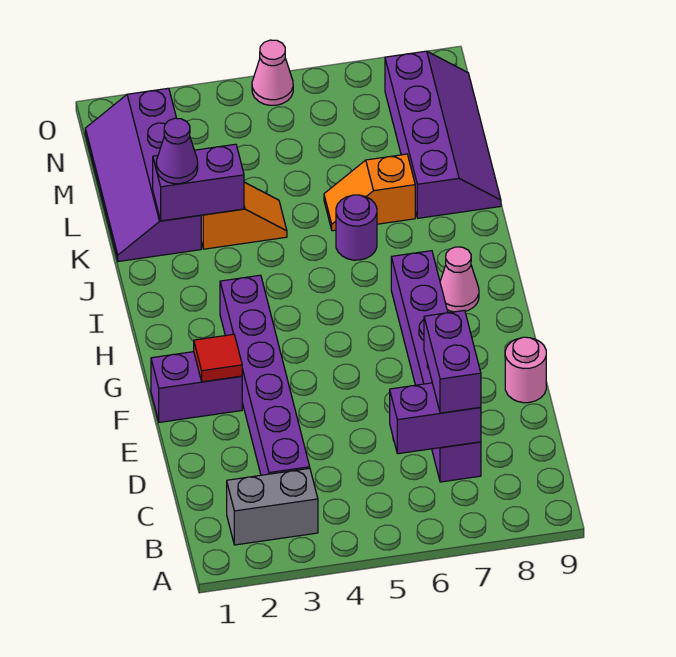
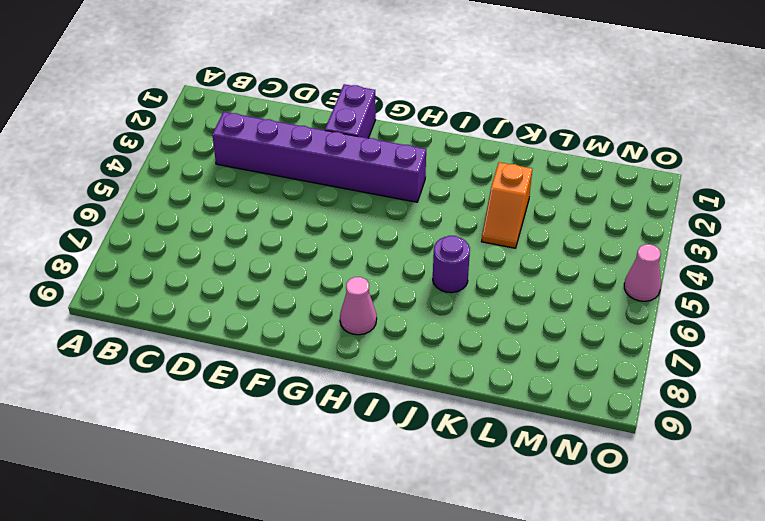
none -> grey 1x2 brick [227,468,318,545]
none -> purple 1x6 brick [391,251,481,482]
none -> pink 1x1 round brick [505,337,546,403]

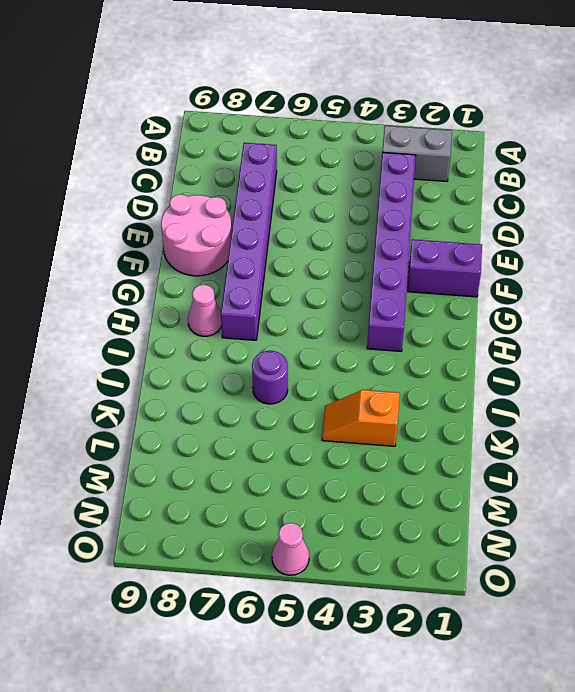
pink 2x2 round brick [161,194,232,276] -> pink 1x1 round brick [505,337,546,403]
none -> purple 2x4 slope [85,88,201,262]
none -> orange 1x2 slope [324,154,415,231]
none -> purple 2x4 slope [385,51,501,218]

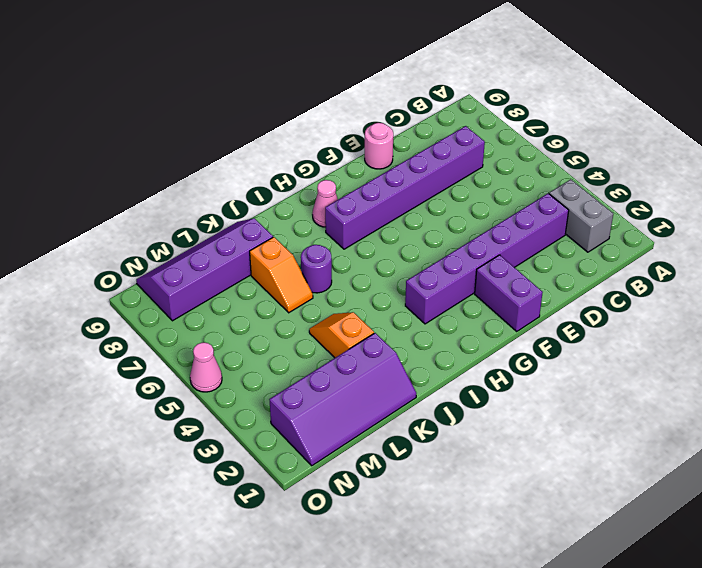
none -> purple 1x2 brick [390,383,481,454]
none -> red 1x1 tile [194,334,242,382]
none -> purple 1x2 brick [153,144,244,221]

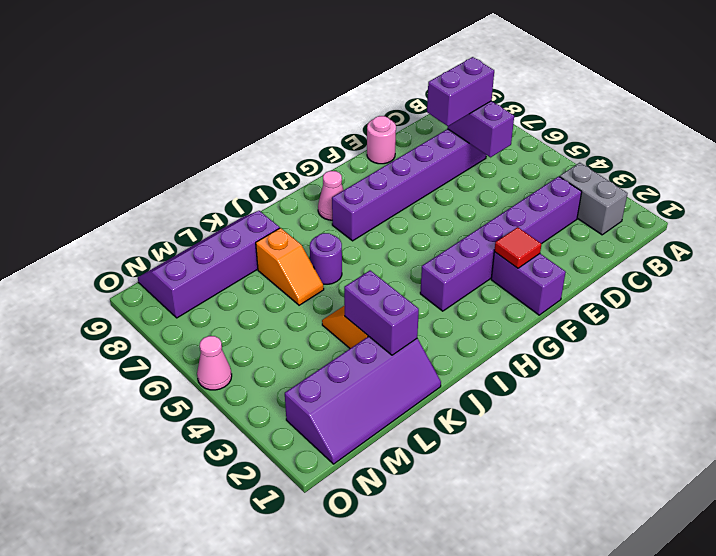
none -> purple 1x1 cone [156,118,198,184]

